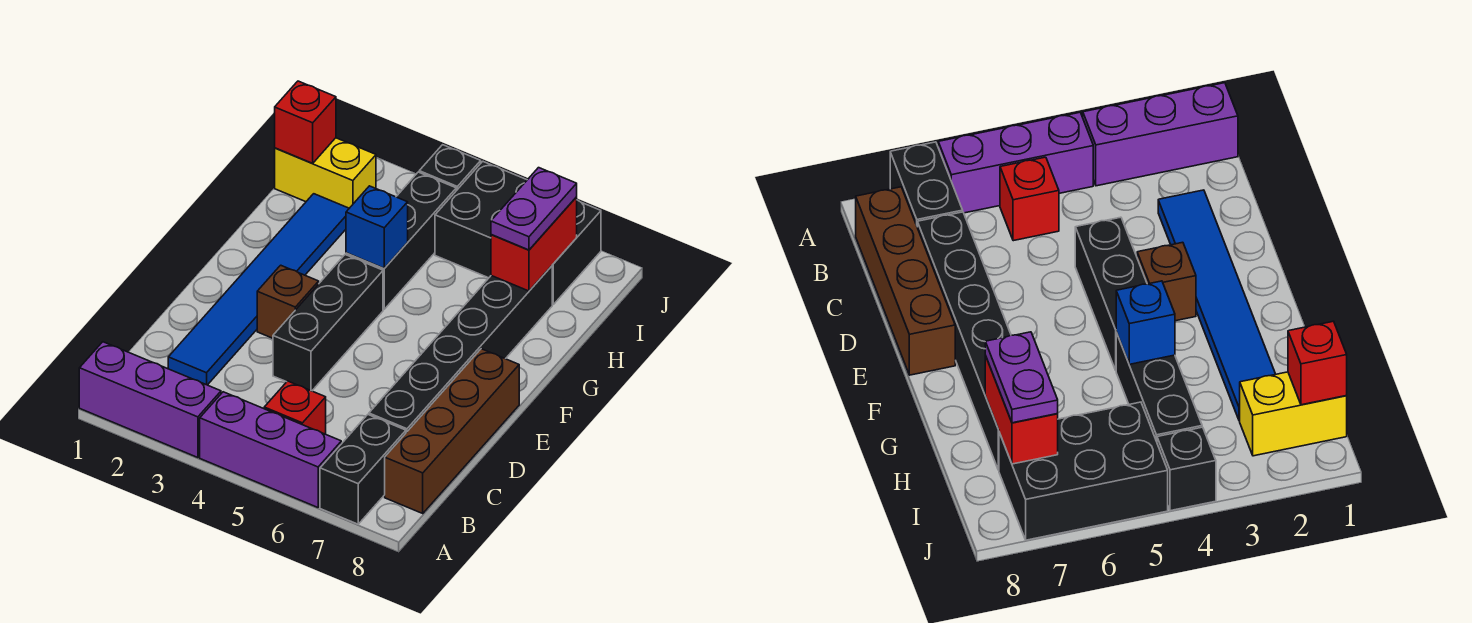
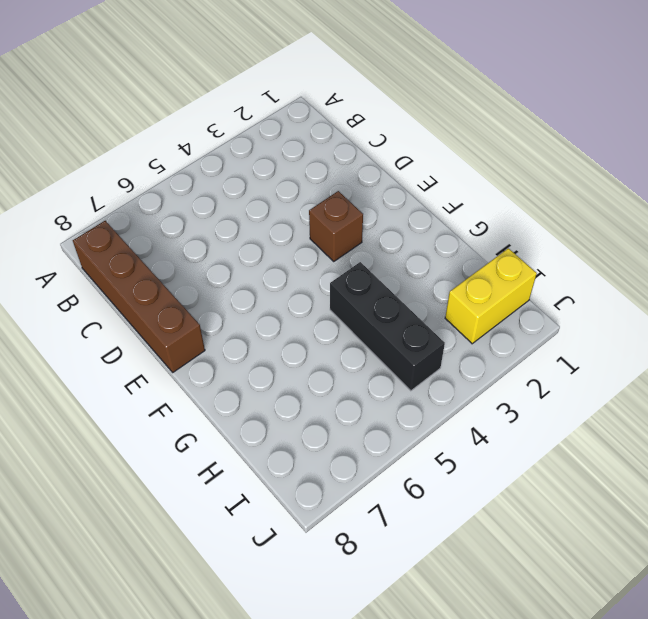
none -> purple 1x3 brick [79,342,221,458]
none -> purple 1x3 brick [200,392,341,507]
none -> black 1x2 brick [320,415,406,524]

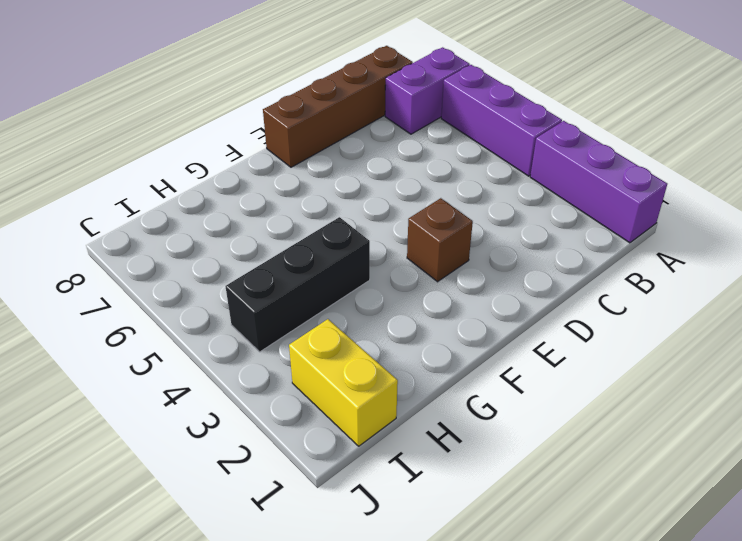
purple 1x2 brick [385,47,470,134] -> black 1x2 brick [320,415,406,524]
none -> red 1x1 brick [264,381,326,434]
none -> blue 1x6 tile [168,194,349,385]
none -> black 1x6 brick [369,266,552,433]

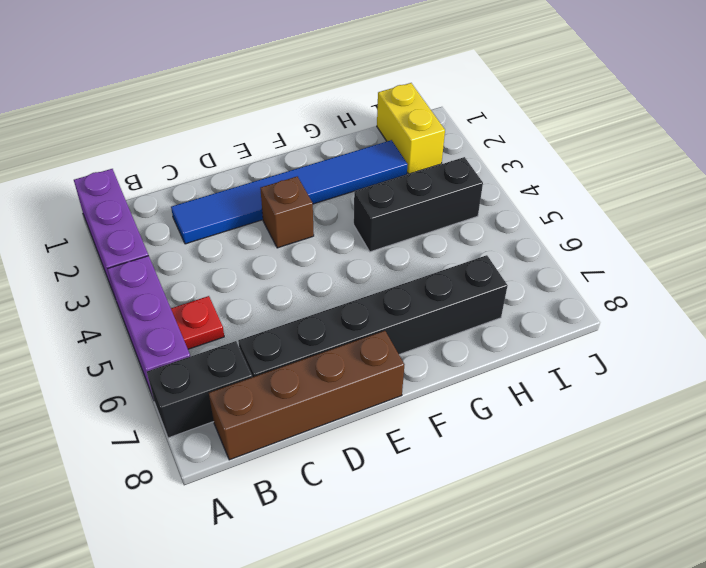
red 1x1 plate [171,296,224,349] -> red 1x1 brick [264,381,326,434]
none -> black 1x3 brick [273,255,383,391]
none -> black 2x3 brick [435,161,601,304]
none -> black 1x1 brick [419,145,481,191]

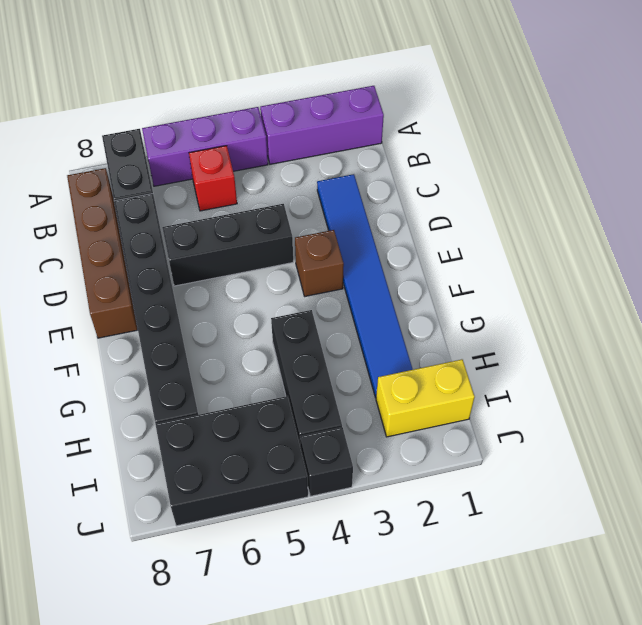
black 1x3 brick [162,204,293,286] -> black 1x3 brick turned to [273,255,383,391]
none -> blue 1x1 brick [346,186,408,268]
none -> red 1x2 brick [491,197,577,291]
none -> red 1x1 brick [275,81,336,163]

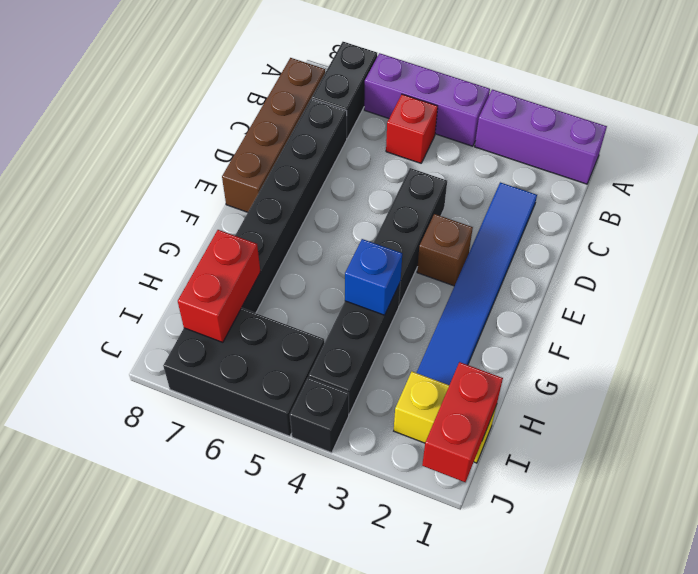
red 1x2 brick [422,362,503,482] -> red 1x1 brick [275,81,336,163]
none -> purple 1x2 plate [491,168,577,250]

